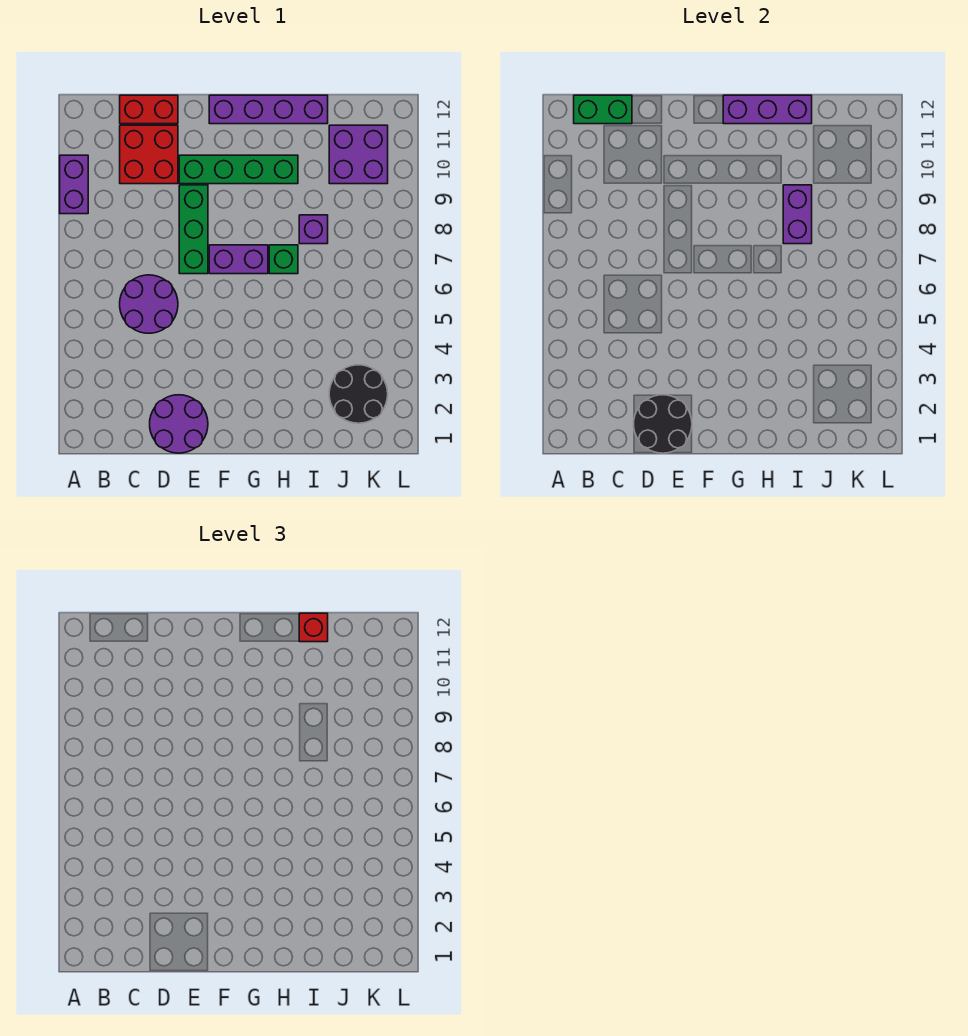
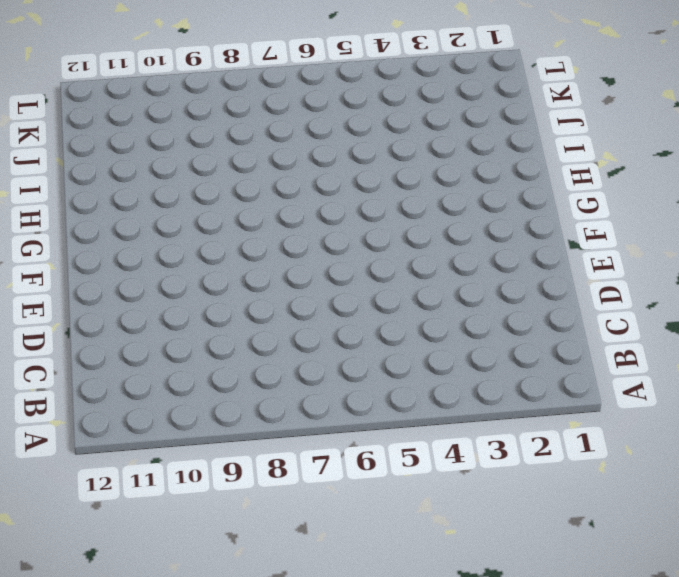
none -> purple 1x2 brick [60,155,88,214]
none -> purple 2x2 round brick [120,275,178,333]
none -> red 2x2 brick [120,125,178,184]

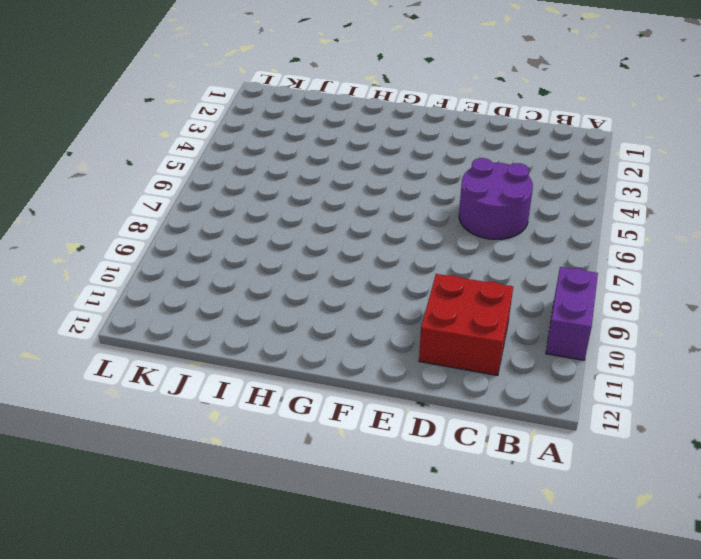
none -> red 1x2 brick [120,95,178,124]
none -> purple 2x2 round brick [150,395,208,453]
none -> green 1x3 brick [179,185,208,274]

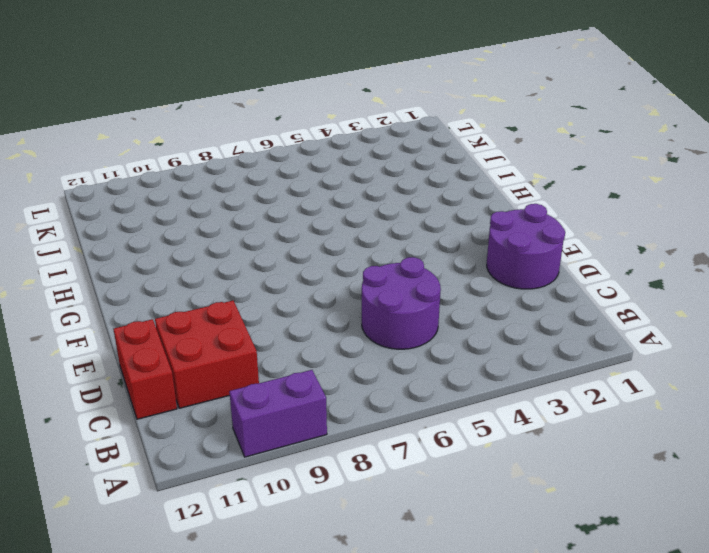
none -> green 1x3 brick [179,185,208,274]
none -> green 1x4 brick [179,155,298,184]
none -> purple 1x2 brick [209,245,268,274]

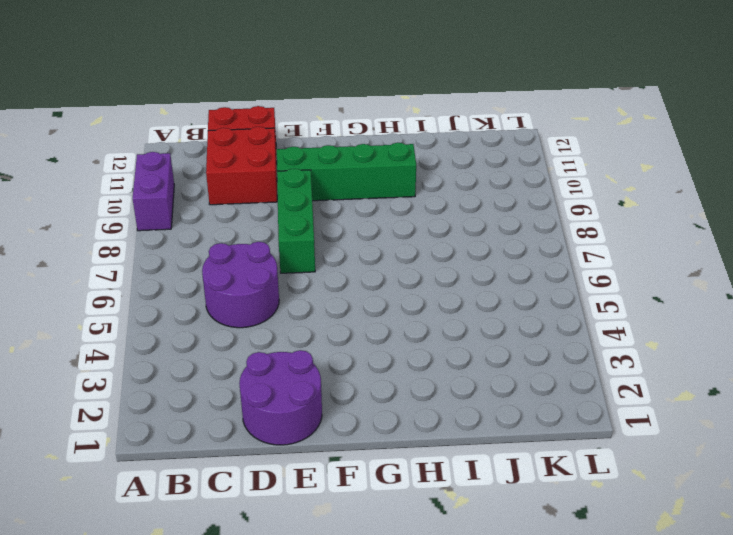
none -> purple 1x2 brick [209,245,268,274]
none -> purple 1x4 brick [209,95,328,124]
none -> green 1x1 brick [269,245,298,274]

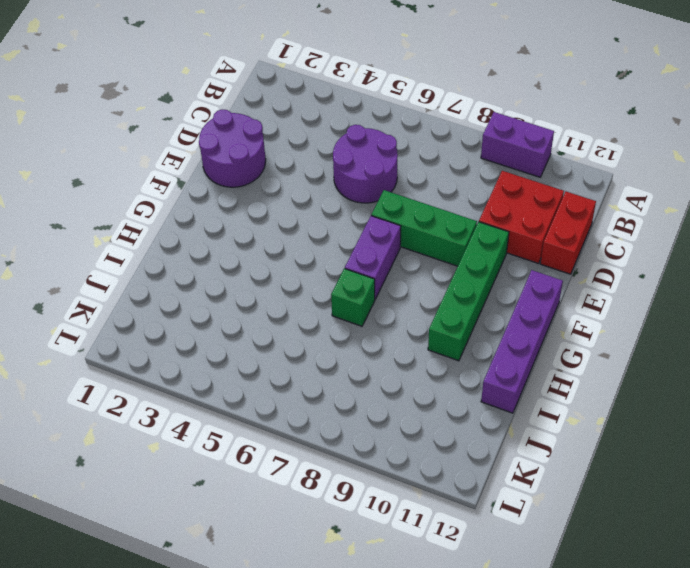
none -> purple 1x1 brick [299,215,328,244]
none -> black 2x2 round brick [329,365,388,423]
none -> purple 2x2 brick [329,125,388,184]

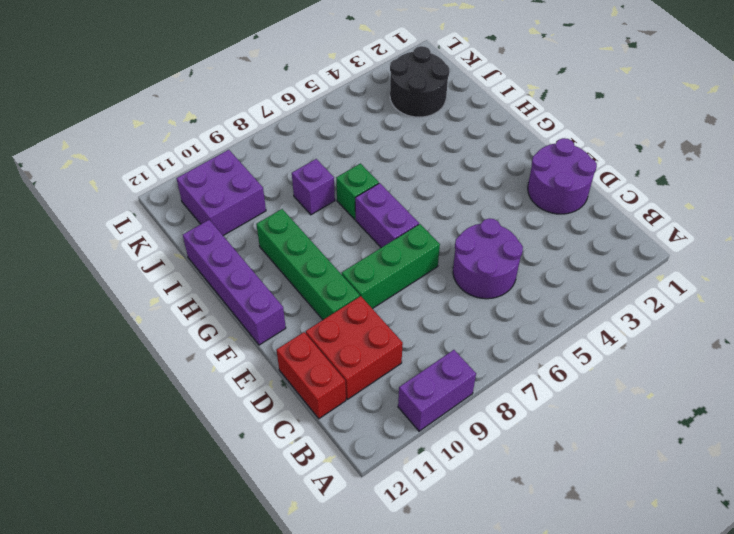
none -> green 1x2 brick [574,95,632,124]
none -> black 2x2 round brick [634,395,692,453]
none -> purple 1x3 brick [723,95,812,124]

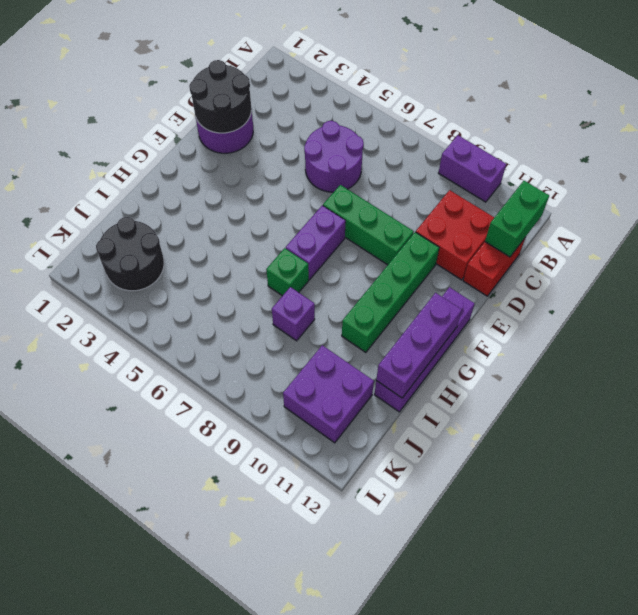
none -> purple 1x2 brick [783,185,812,244]
none -> red 1x1 brick [299,613,328,642]

